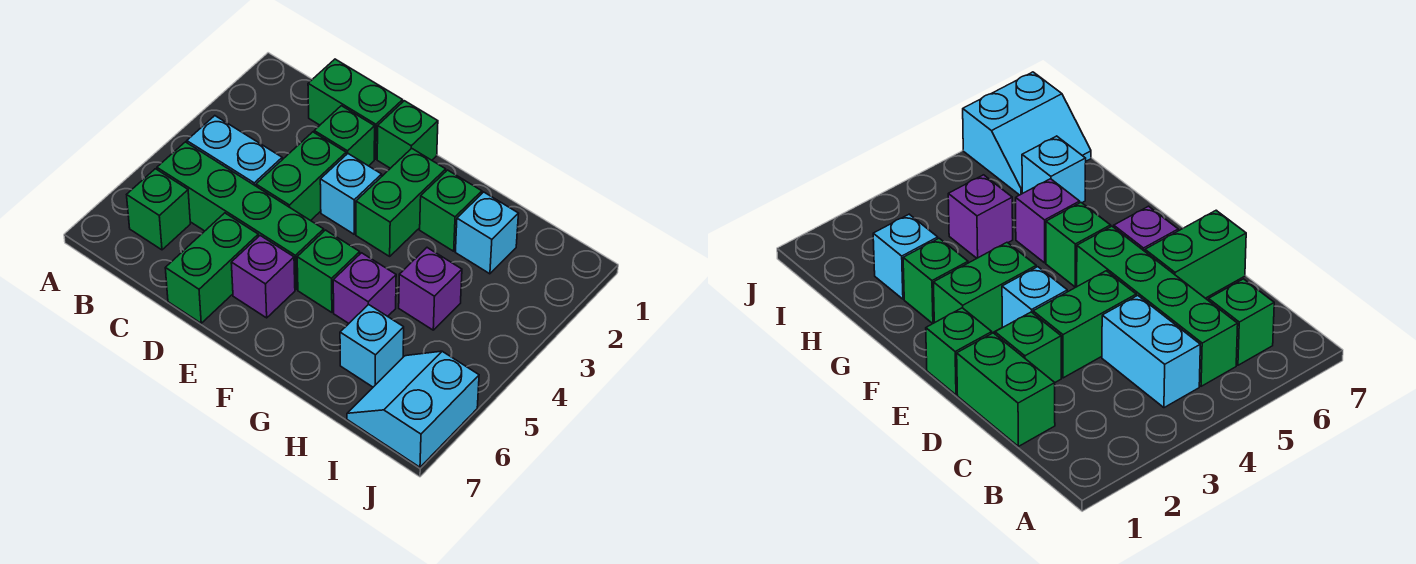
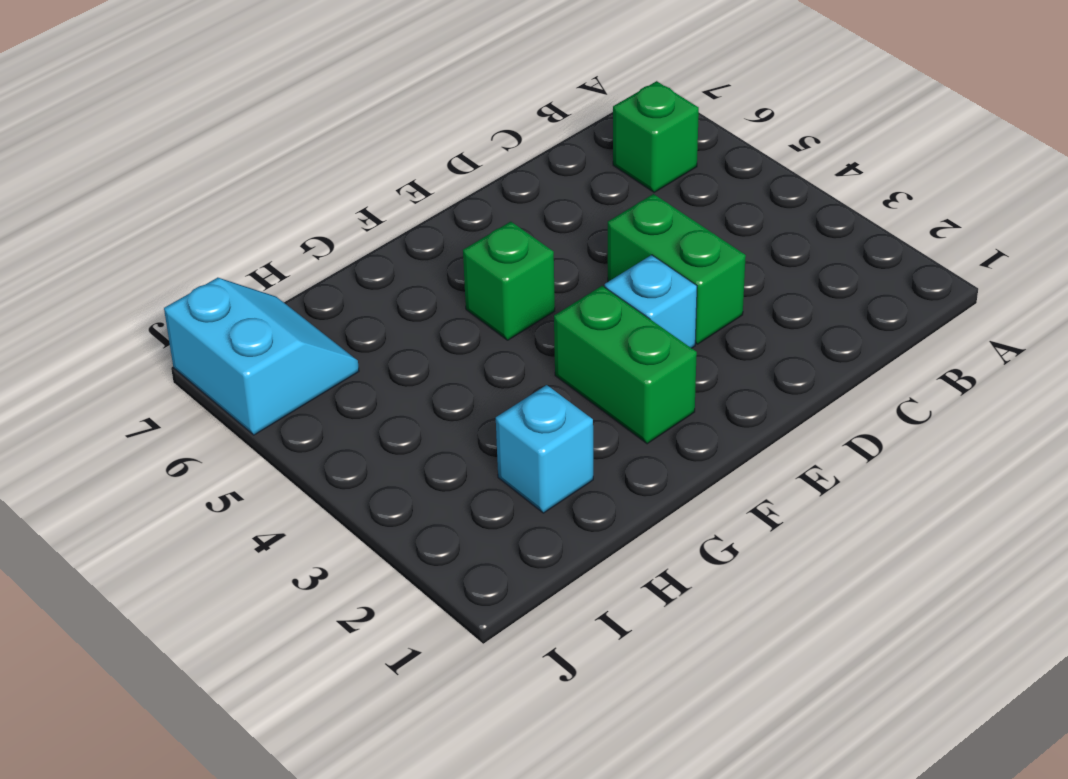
none -> cyan 1x2 brick [187,116,282,186]
none -> green 1x4 brick [157,142,324,289]
none -> green 1x2 brick [308,59,403,159]

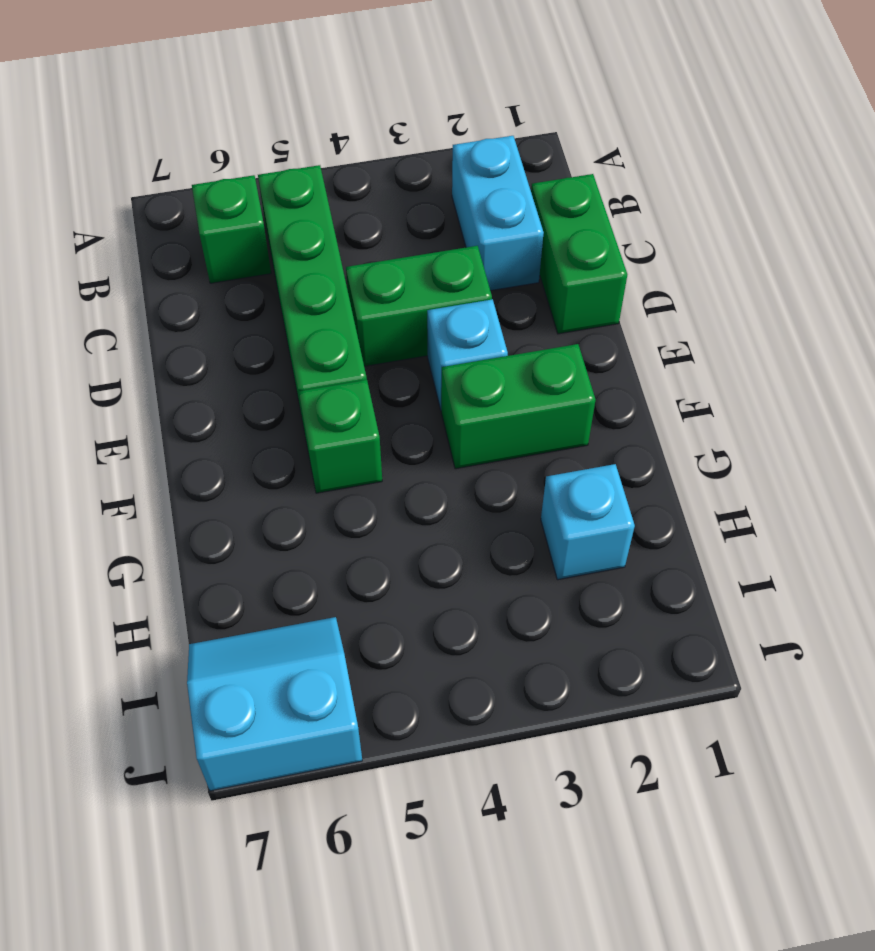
cyan 1x2 brick [452,136,544,291] -> cyan 1x2 brick moved to [187,116,282,186]
none -> green 1x1 brick [314,106,375,166]
none -> green 1x2 brick [165,213,258,323]
none -> green 1x1 brick [377,101,438,168]

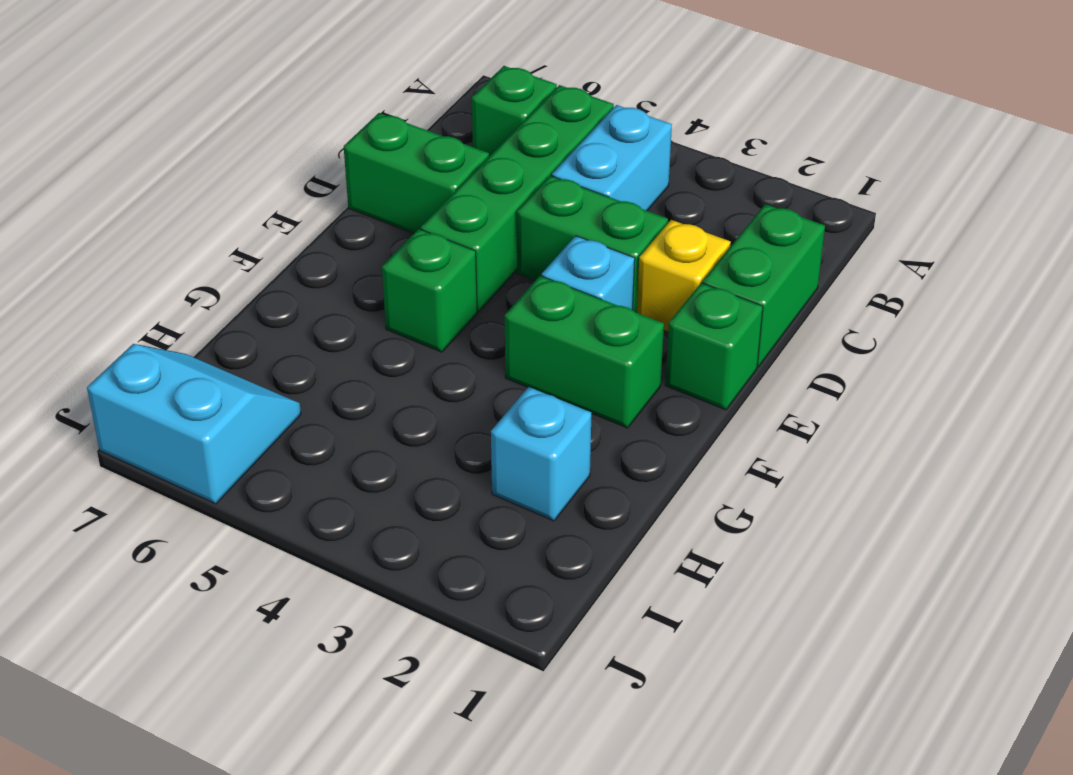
yellow 1x1 brick [637,220,731,332] -> green 1x1 brick [314,106,375,166]
none -> purple 1x1 brick [231,236,295,318]
none -> green 1x1 brick [420,170,482,251]
none -> purple 1x1 brick [333,253,396,323]

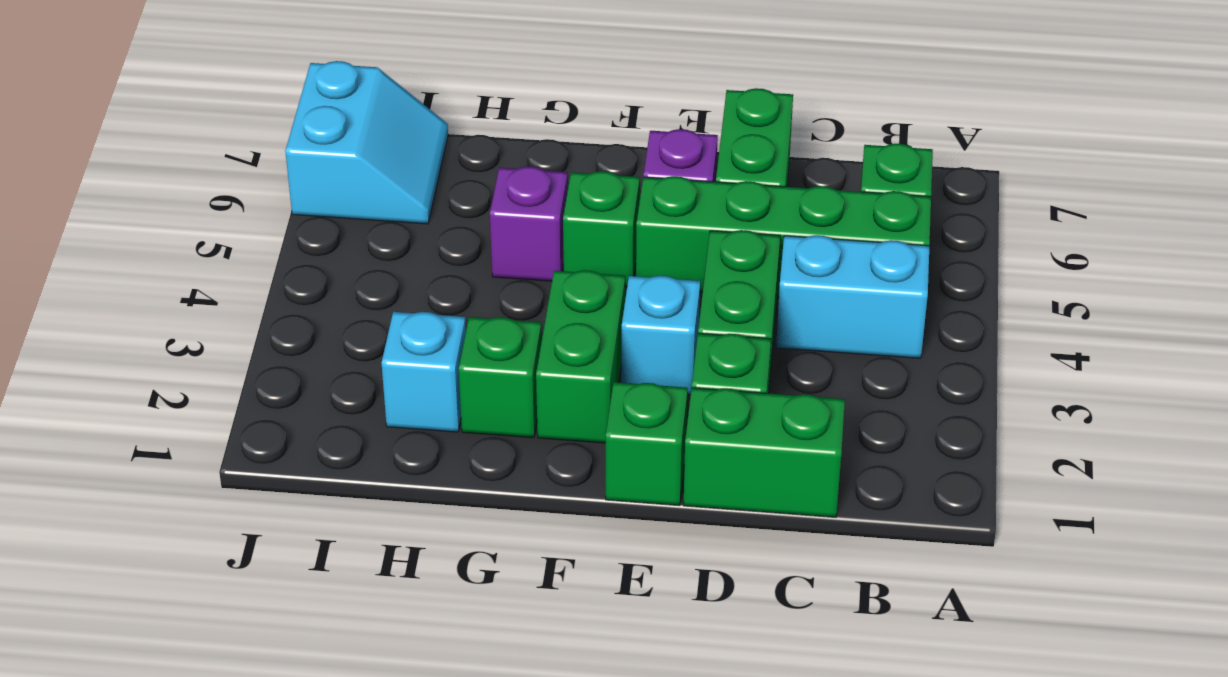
none -> purple 1x1 brick [399,248,462,330]
none -> cyan 1x1 brick [340,304,404,387]

